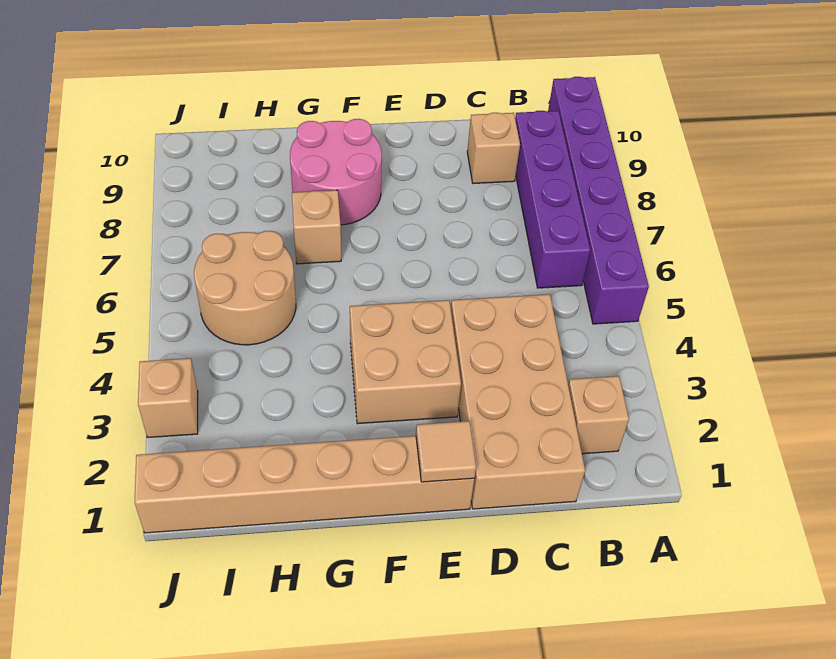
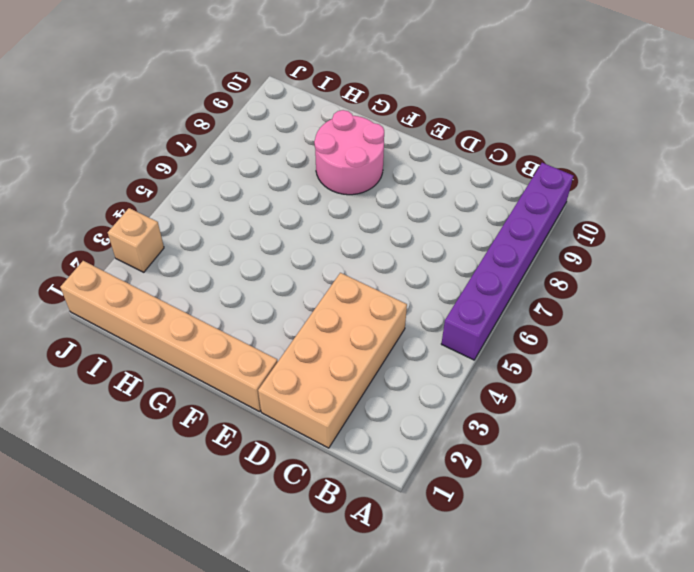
none -> tan 1x1 brick [568,376,629,454]
none -> purple 1x4 brick [515,111,590,288]
none -> tan 1x1 brick [467,113,520,183]

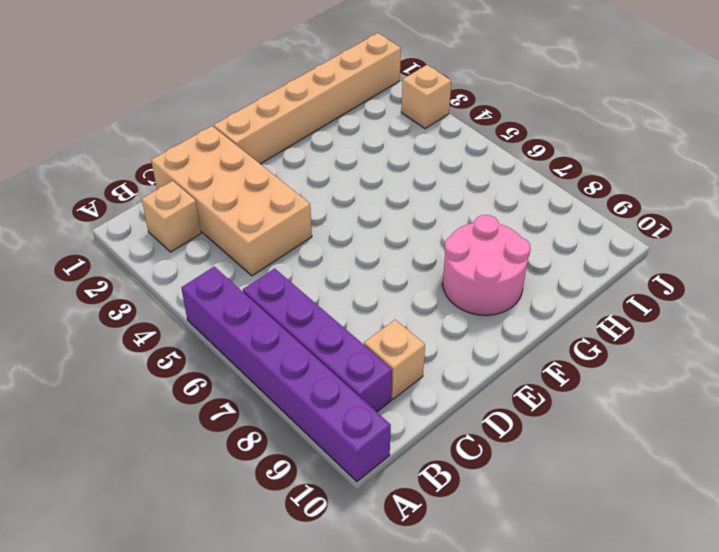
none -> tan 2x2 brick [350,300,461,424]
none -> tan 1x1 brick [292,190,341,264]
none -> tan 2x2 round brick [194,231,296,345]

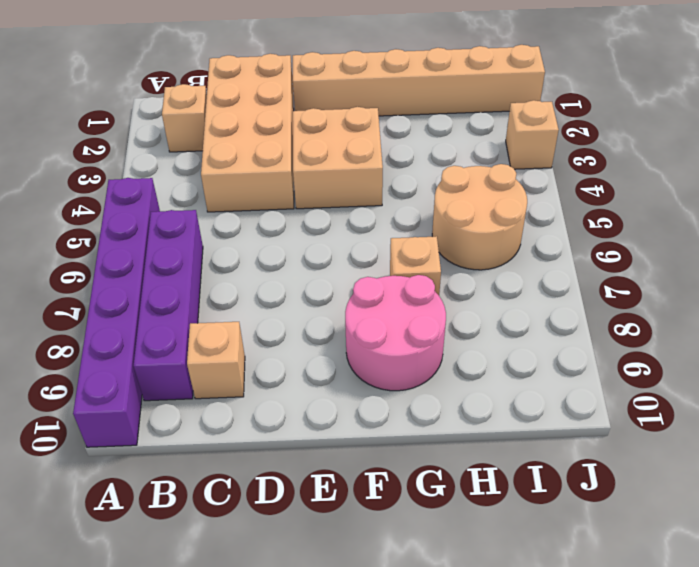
none -> tan 1x1 tile [416,421,476,482]

